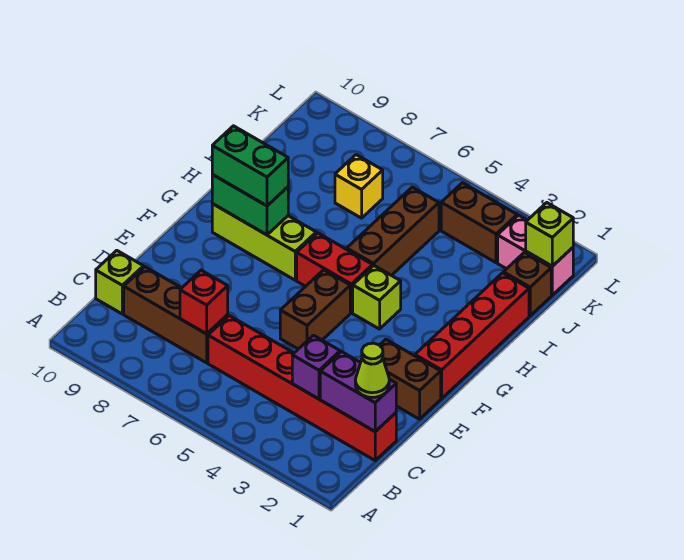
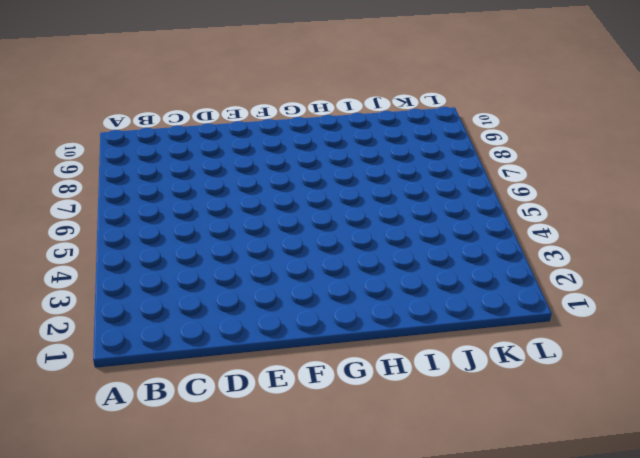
none -> red 1x6 brick [208,316,396,460]
none -> brown 1x3 brick [124,267,228,363]
none -> lime 1x1 brick [96,250,143,314]

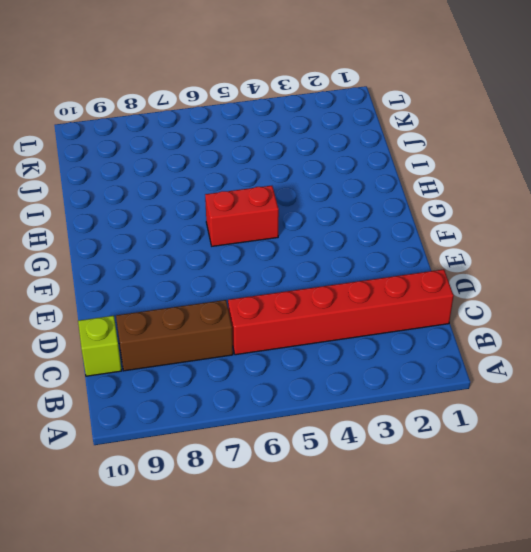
none -> brown 1x2 brick [380,339,441,419]
none -> brown 1x2 brick [280,270,350,349]
none -> red 1x4 brick [415,273,529,398]

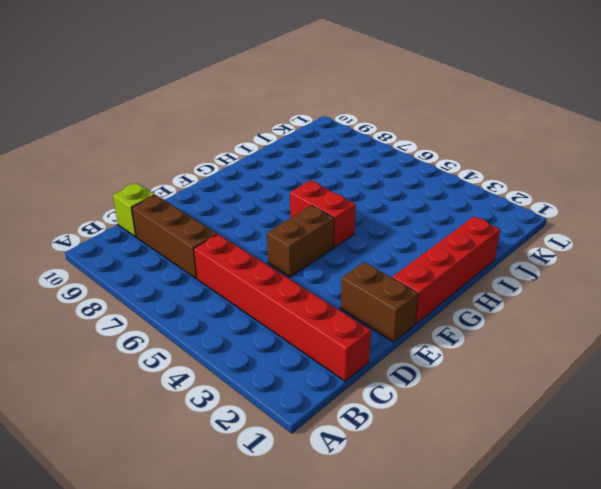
none -> lime 1x1 brick [353,266,401,329]
none -> lime 1x3 brick [212,204,316,280]
none -> brown 1x3 brick [347,187,439,276]

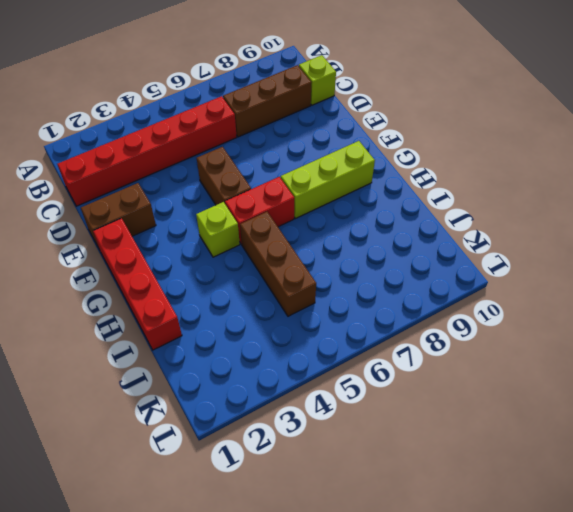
none -> brown 1x1 brick [503,252,551,316]
none -> yellow 1x1 brick [335,155,383,218]
none -> pink 1x2 brick [498,215,573,295]

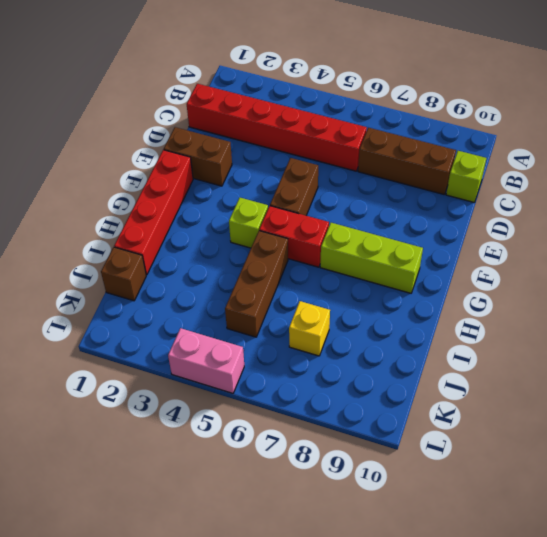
pink 1x2 brick [168,328,244,393] -> pink 1x2 brick moved to [498,215,573,295]
none -> brown 1x2 brick [441,183,517,263]
none -> purple 1x2 brick [320,351,396,431]
none -> purple 1x1 brick [292,335,340,399]

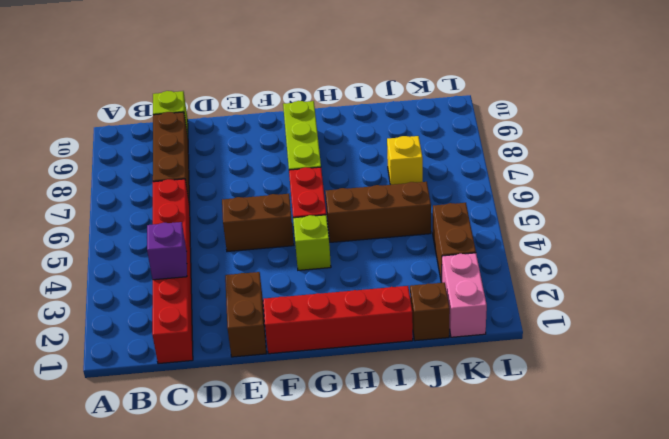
none -> purple 1x2 brick [320,351,396,431]
none -> red 1x1 brick [180,270,228,334]
none -> green 1x2 brick [212,175,288,235]

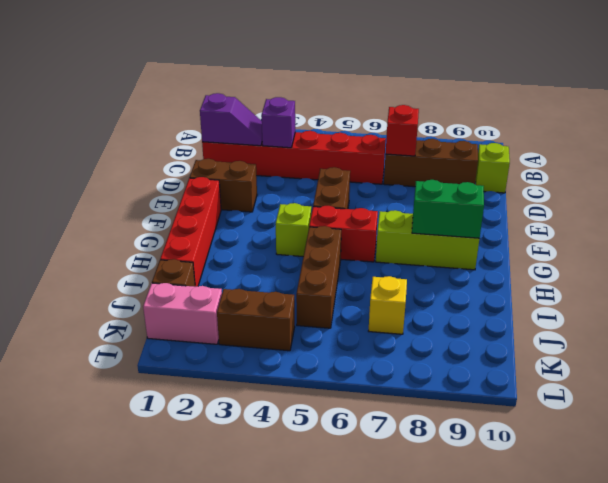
purple 1x2 slope [200,93,262,146] -> purple 1x2 brick [320,351,396,431]
none -> lime 1x1 brick [526,203,573,266]
none -> lime 1x1 cone [355,343,389,398]
none -> green 1x2 brick [212,126,288,206]

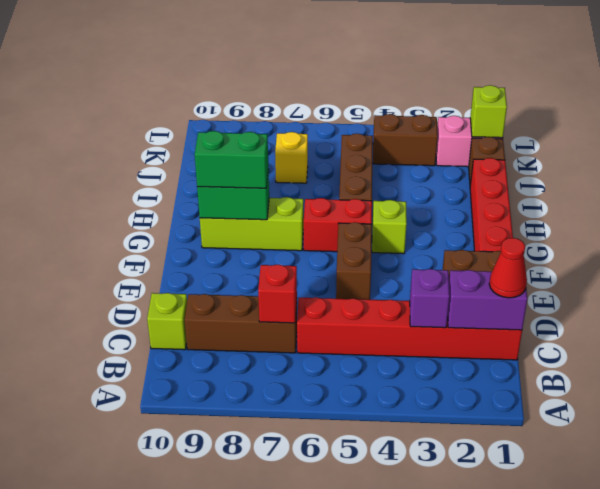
red 1x1 cone [489,238,527,298] -> lime 1x1 cone [355,343,389,398]

